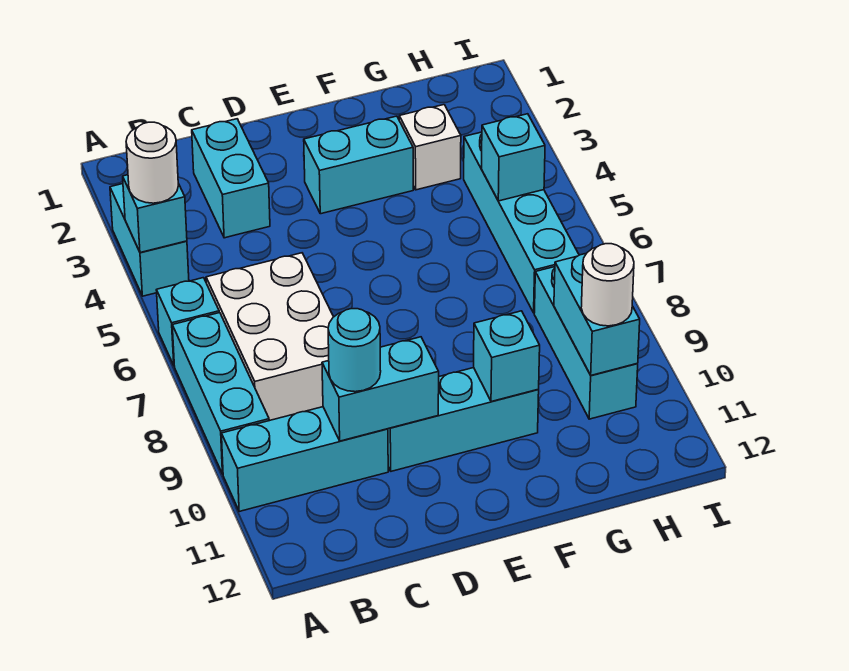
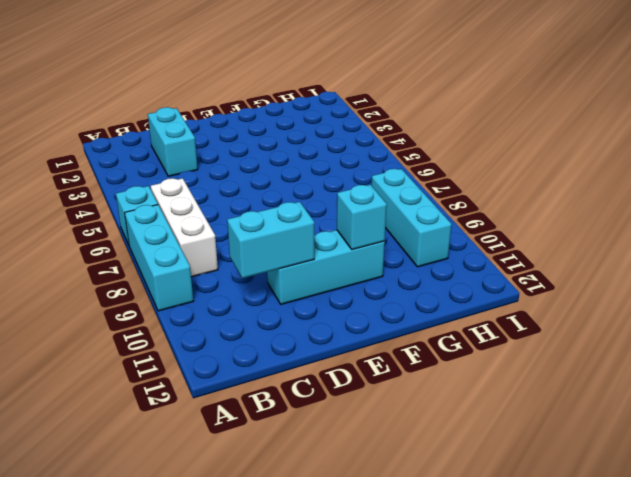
white 1x3 brick [151,178,218,277] -> white 2x3 brick [206,253,333,421]
none -> cyan 1x2 brick [110,184,189,296]
none -> cyan 1x3 brick [221,407,388,511]
none -> cyan 1x2 brick [304,116,413,214]

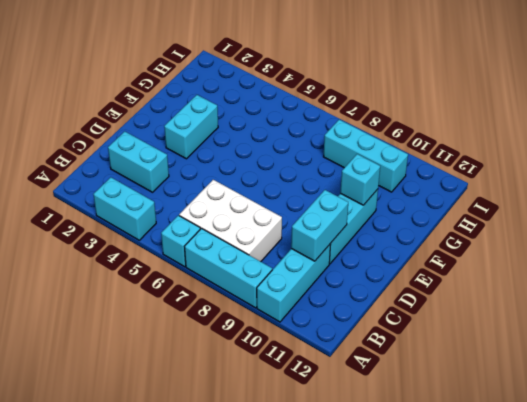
none -> white 1x1 brick [399,105,461,190]
none -> cyan 1x4 brick [464,132,579,313]
none -> cyan 1x1 brick [123,175,187,253]

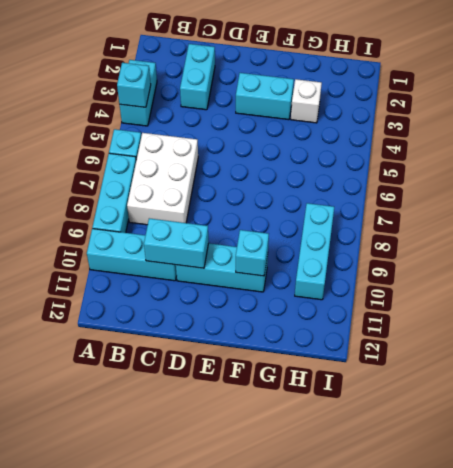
none -> cyan 1x4 brick [464,132,579,313]
none -> cyan 1x1 brick [482,114,545,201]
none -> cyan 1x2 brick [554,254,640,375]

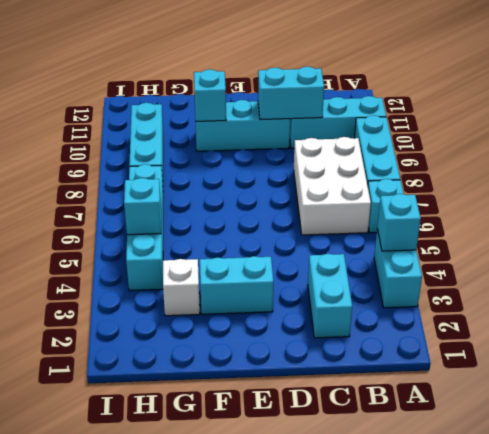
none -> cyan 1x2 brick [554,254,640,375]
none -> white 1x1 round brick [126,122,178,203]
none -> cyan 1x1 round brick [328,309,381,392]

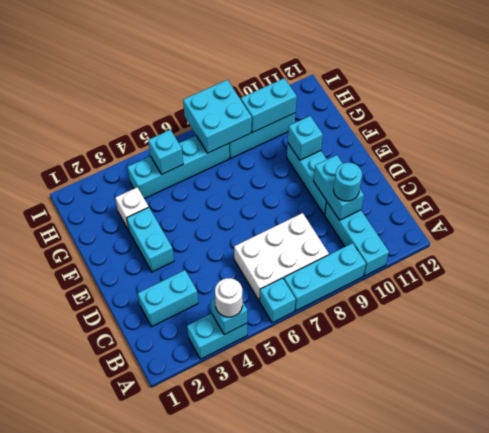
cyan 2x2 brick [183,80,252,153] -> none
none -> white 1x1 round brick [581,244,634,326]

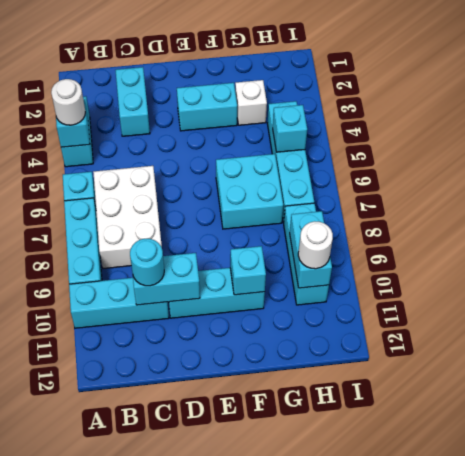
cyan 2x2 brick [216,154,283,229] -> none

